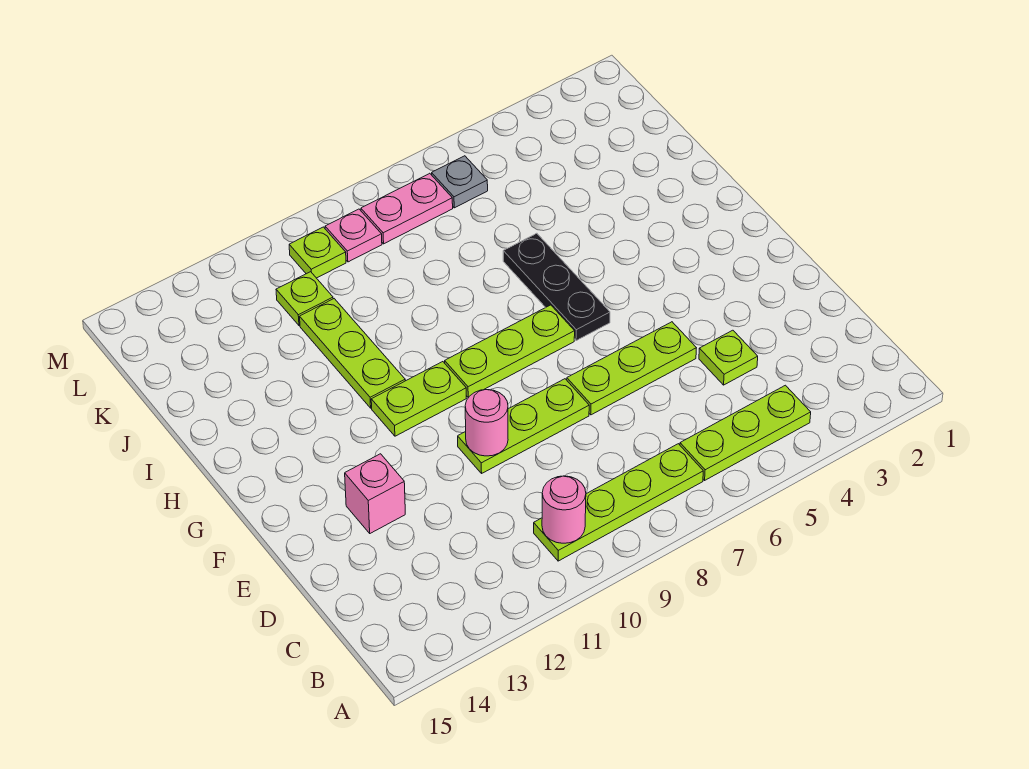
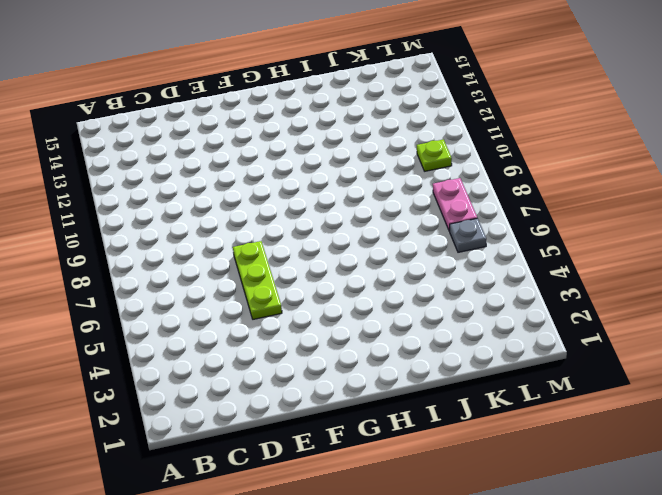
none -> lime 1x3 plate [680,385,811,480]
none -> lime 1x4 plate [534,444,703,561]
none -> lime 1x1 plate [699,330,758,385]

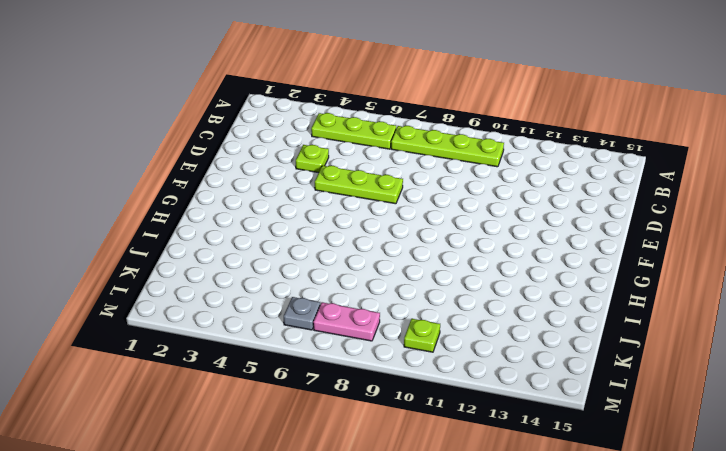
none -> lime 1x3 plate [458,379,589,473]
none -> pink 1x1 brick [345,454,405,533]
none -> black 1x3 plate [503,233,610,341]

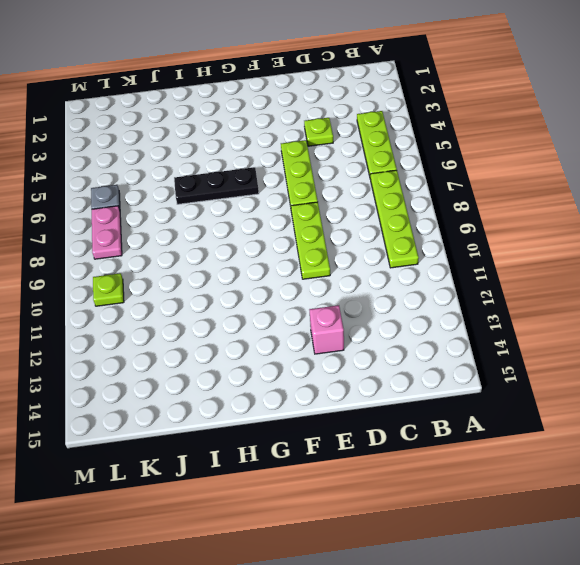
none -> lime 1x3 plate [445,305,575,398]
none -> lime 1x2 plate [371,362,466,436]
none -> lime 1x3 plate [300,299,405,408]

